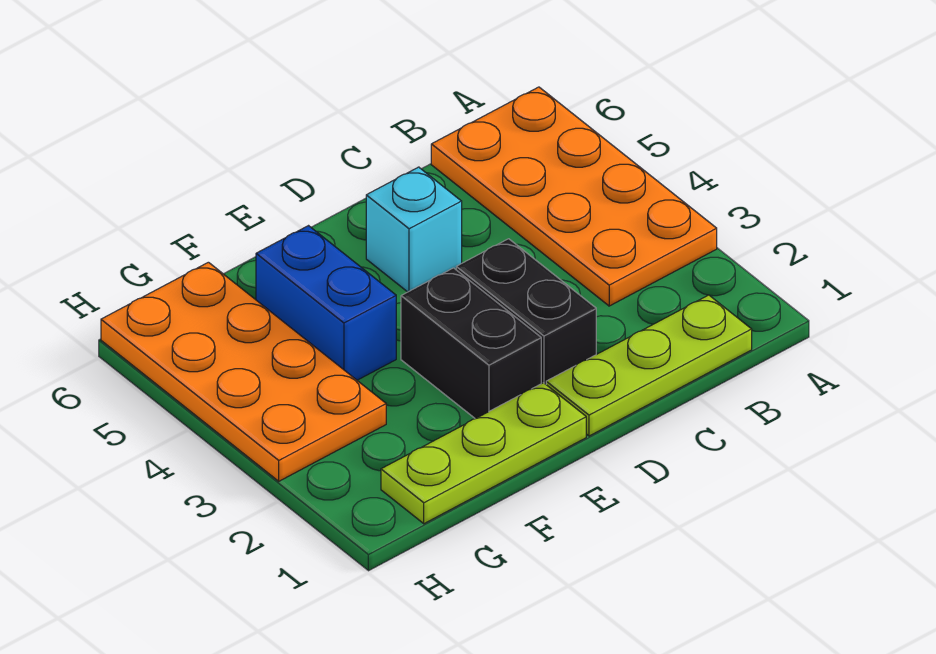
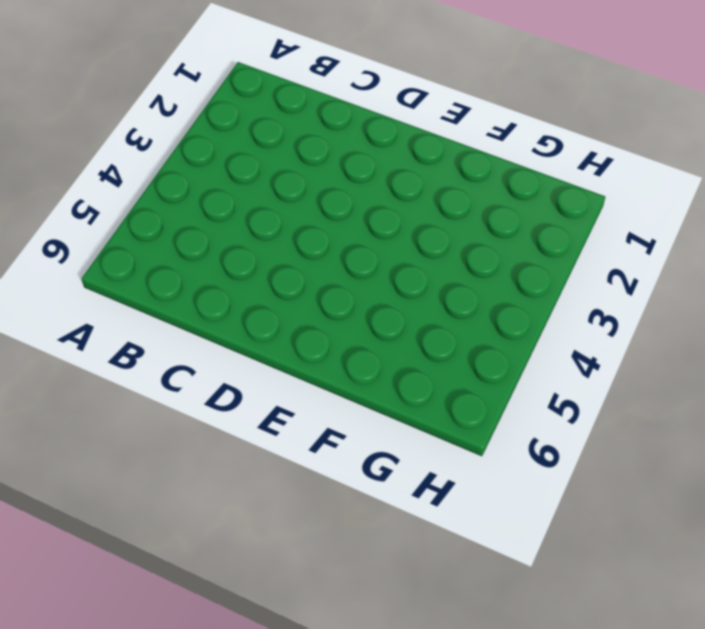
none -> orange 2x4 plate [431,87,717,306]
none -> lime 1x3 plate [546,295,752,436]

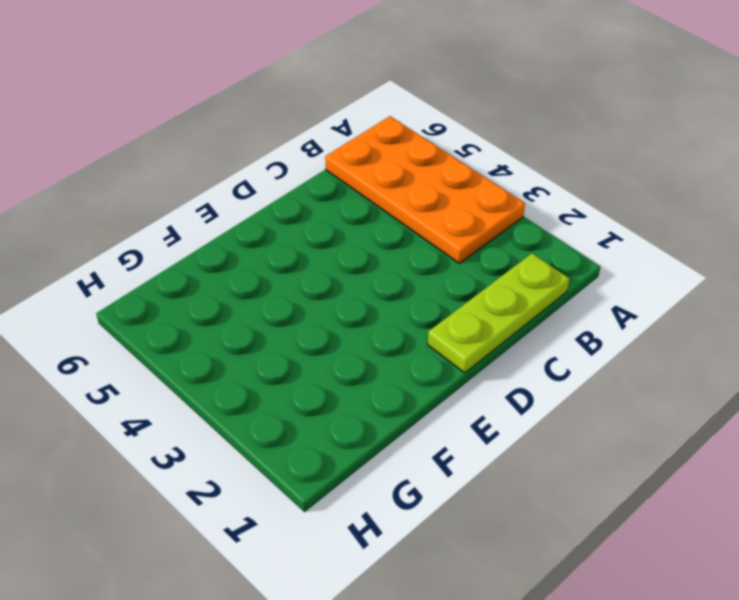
none -> black 1x2 brick [456,239,596,384]
none -> cyan 1x1 brick [366,167,462,292]

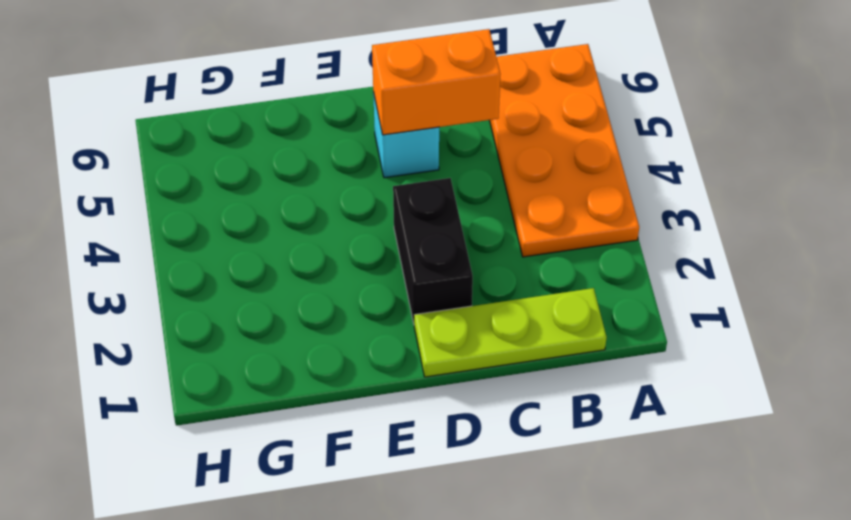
orange 1x2 brick [372,29,501,135] -> none
none -> lime 1x3 plate [381,383,586,524]
none -> black 1x2 brick [401,268,541,419]

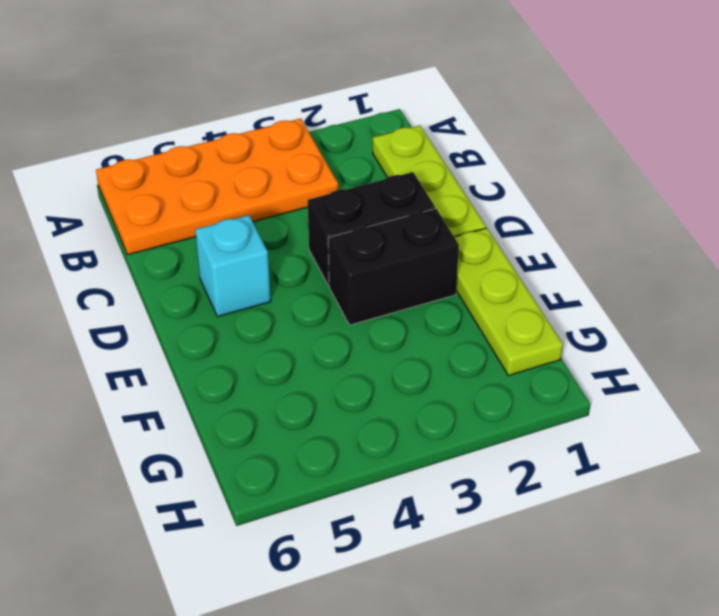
none -> blue 1x2 brick [256,226,396,380]
none -> orange 2x4 plate [101,262,386,481]

